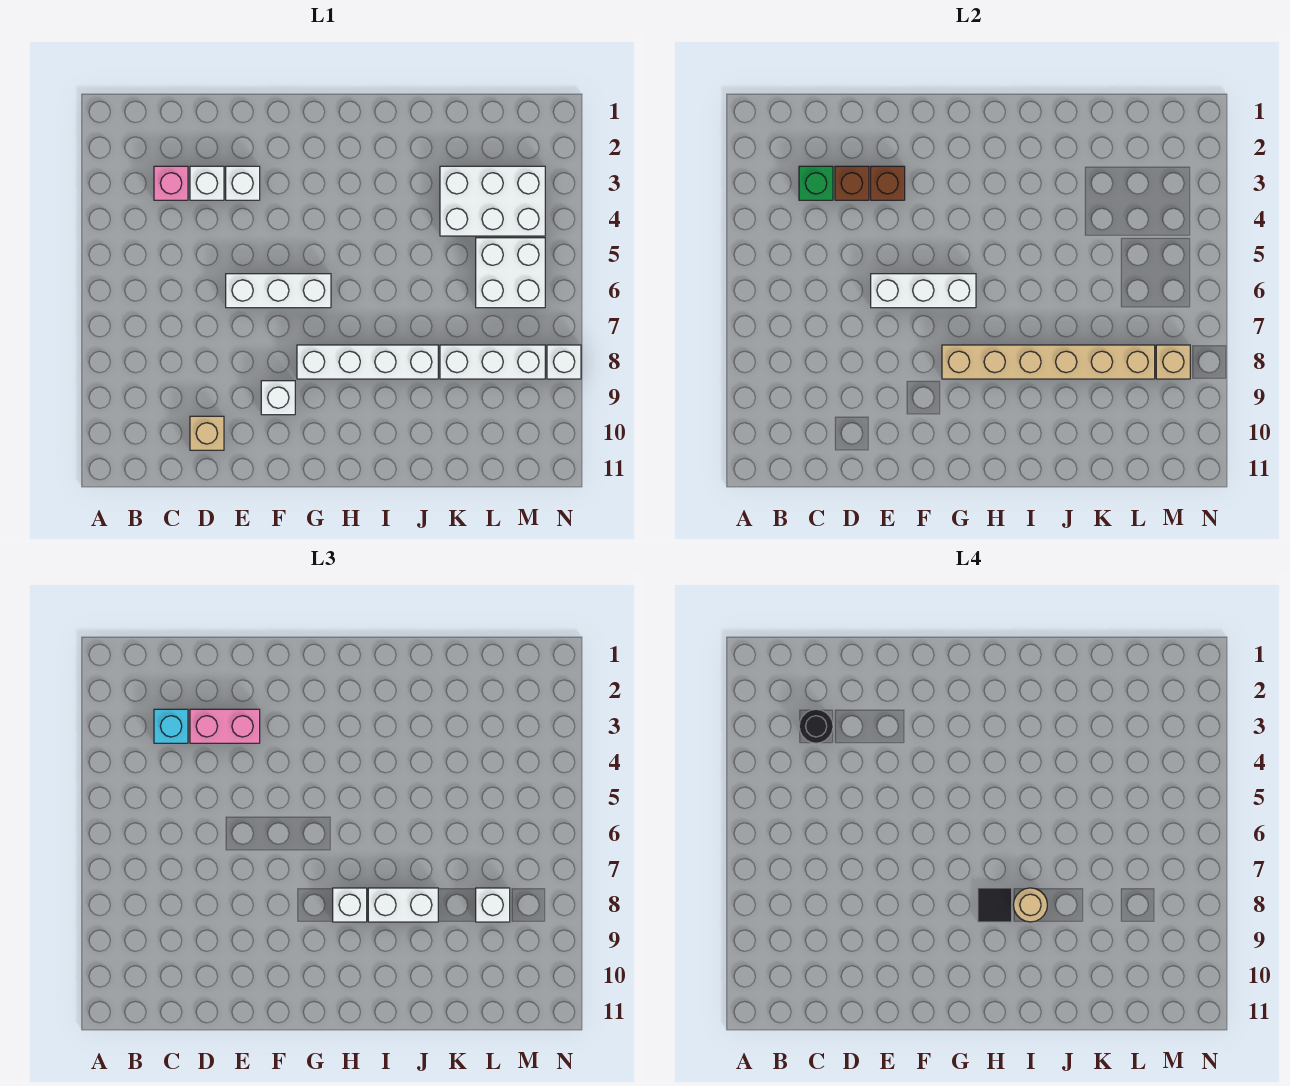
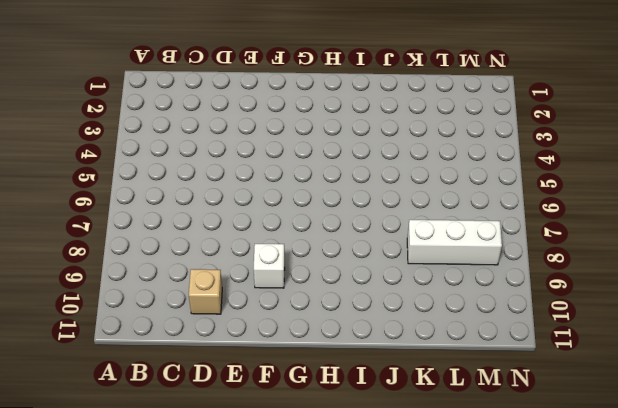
none -> pink 1x1 brick [154,166,188,200]
none -> white 1x1 brick [190,166,224,200]
none -> white 1x1 brick [226,166,260,200]

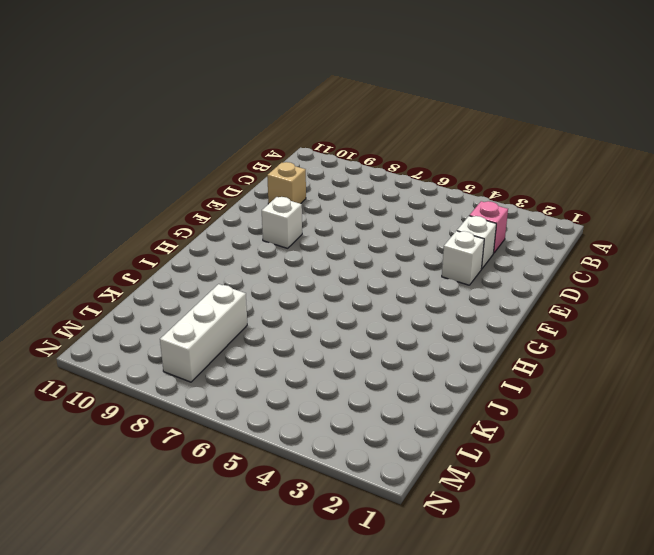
none -> white 1x3 brick [226,274,331,308]
none -> white 1x4 brick [297,345,438,379]
none -> white 2x3 brick [440,166,545,236]

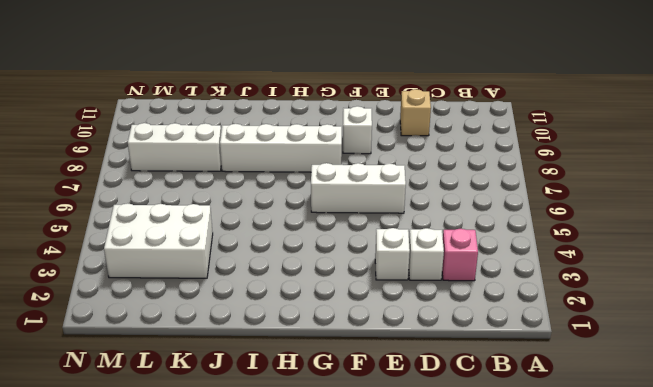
none -> white 2x2 brick [476,238,545,308]
none -> white 1x1 brick [547,345,581,379]
none -> green 1x1 brick [799,166,833,200]

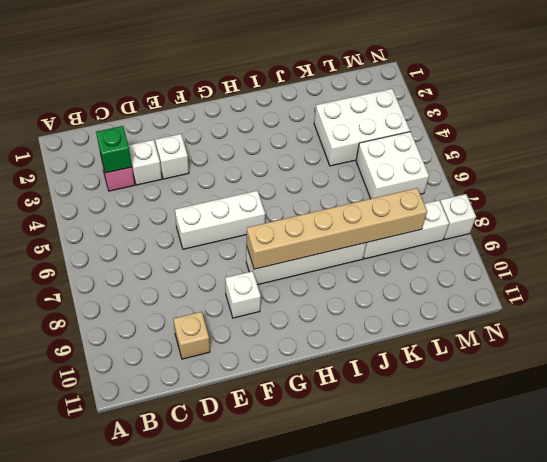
none -> brown 1x1 brick [835,166,869,200]
none -> brown 1x1 brick [871,166,905,200]
none -> white 1x3 brick [871,274,976,308]

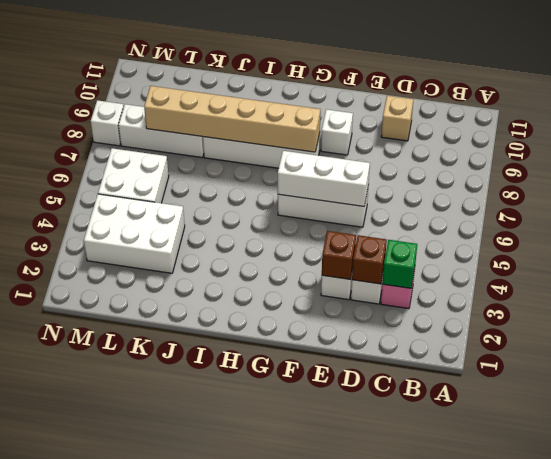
none -> tan 1x1 brick [1156,345,1190,379]
none -> cyan 1x1 brick [154,709,188,743]
none -> pink 1x2 brick [190,709,260,743]

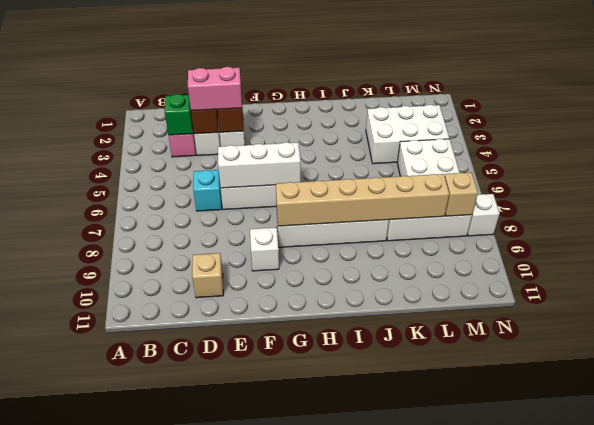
cyan 1x1 brick [193,170,222,211] -> cyan 1x1 brick moved to [154,709,188,743]
none -> white 1x1 brick [333,888,367,922]
none -> white 1x2 brick [368,888,438,922]
none -> white 1x1 brick [476,888,510,922]

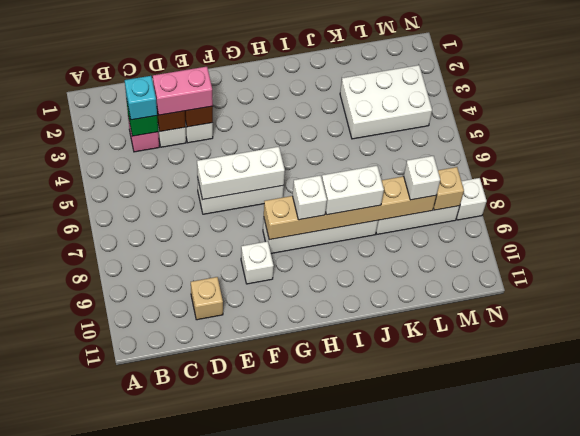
none -> white 2x2 brick [476,238,545,308]
none -> black 1x1 round brick [799,709,833,743]
none -> black 1x1 tile [978,888,1012,922]

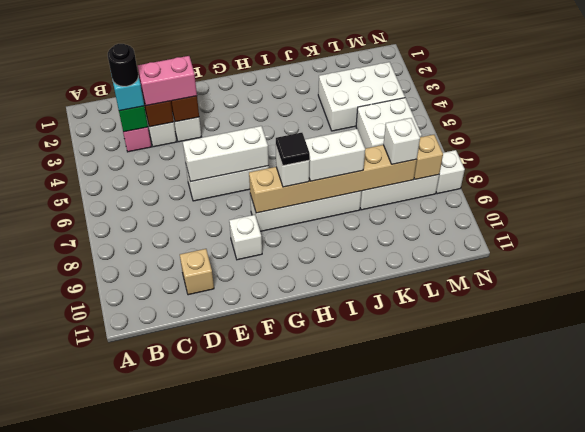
none -> tan 1x1 round brick [1014,888,1047,922]

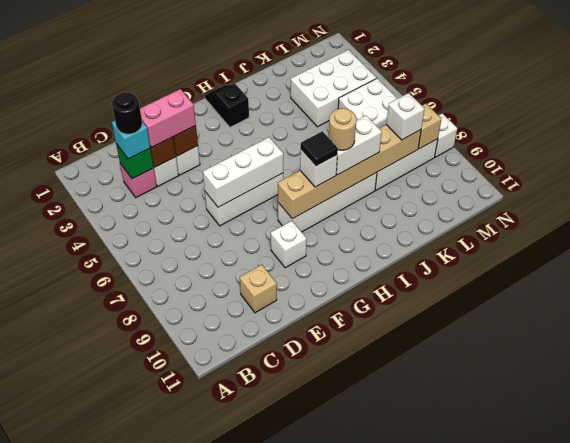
black 1x2 slope [205,84,249,127] -> none

